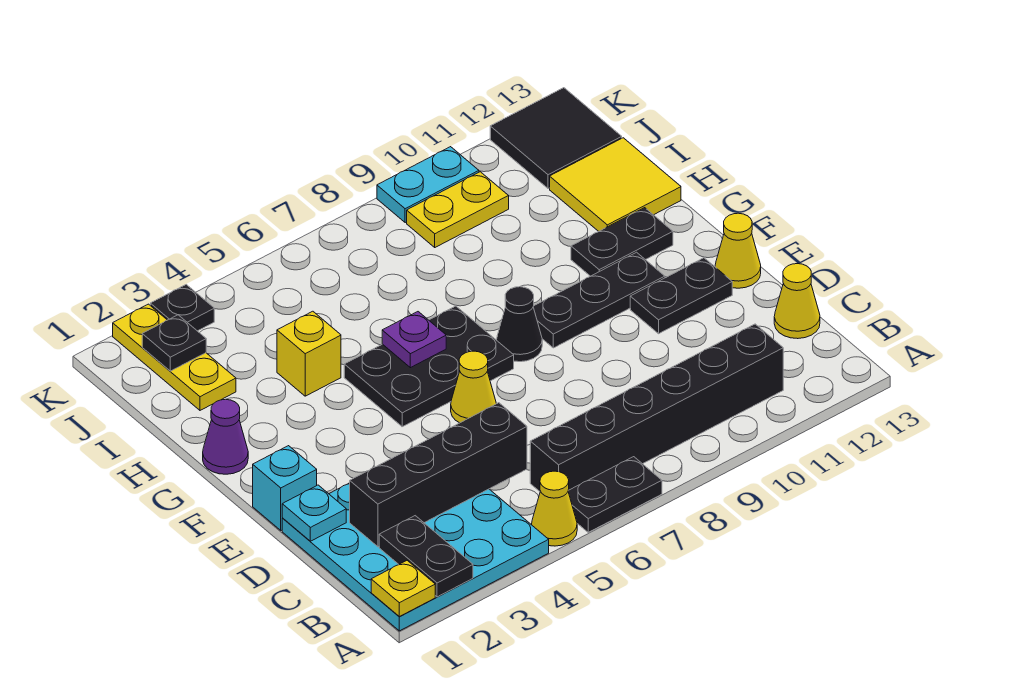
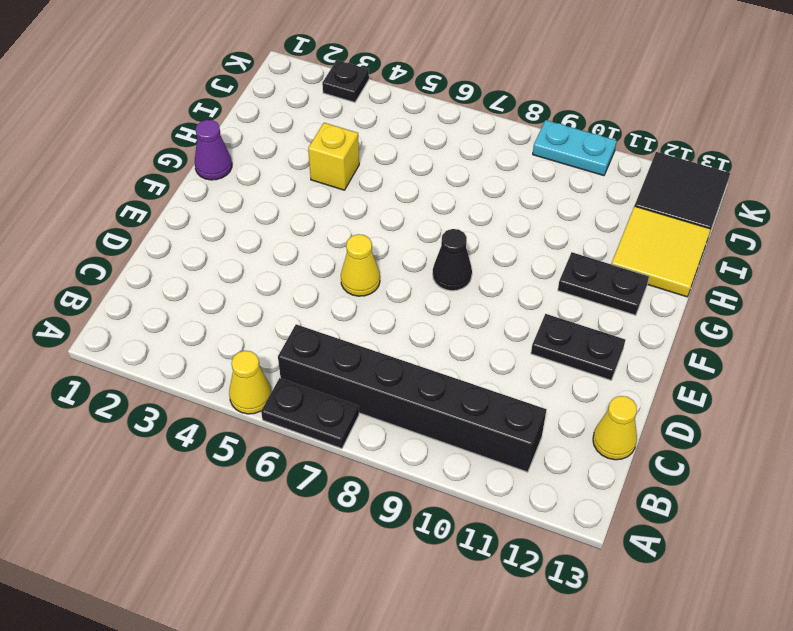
none -> cyan 4x4 plate [282,483,549,631]
none -> cyan 1x1 brick [253,446,317,530]
none -> yellow 1x1 cone [715,213,761,288]

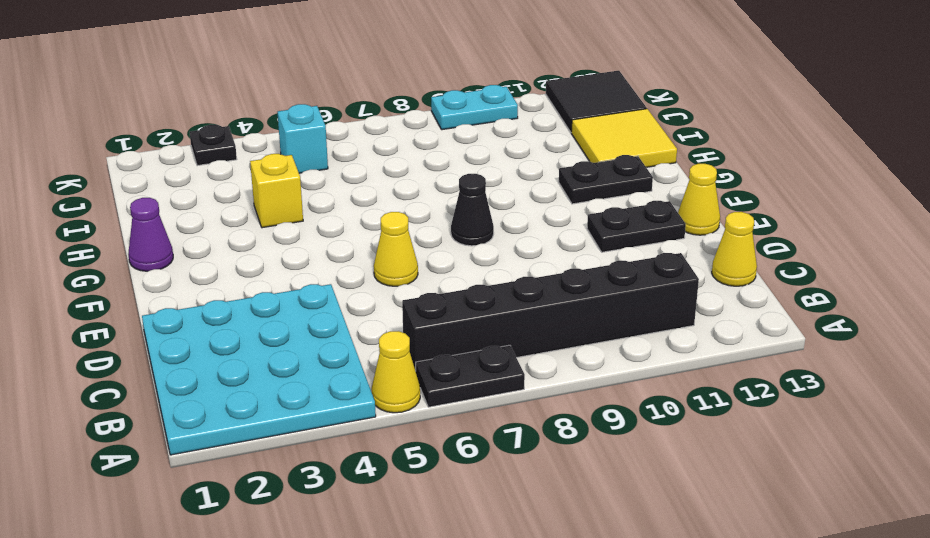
cyan 1x1 brick [277,104,328,173] -> cyan 1x1 brick moved to [253,446,317,530]
none -> black 2x3 plate [344,306,514,427]
none -> black 1x3 plate [533,252,665,348]
none -> yellow 1x3 plate [113,304,236,410]

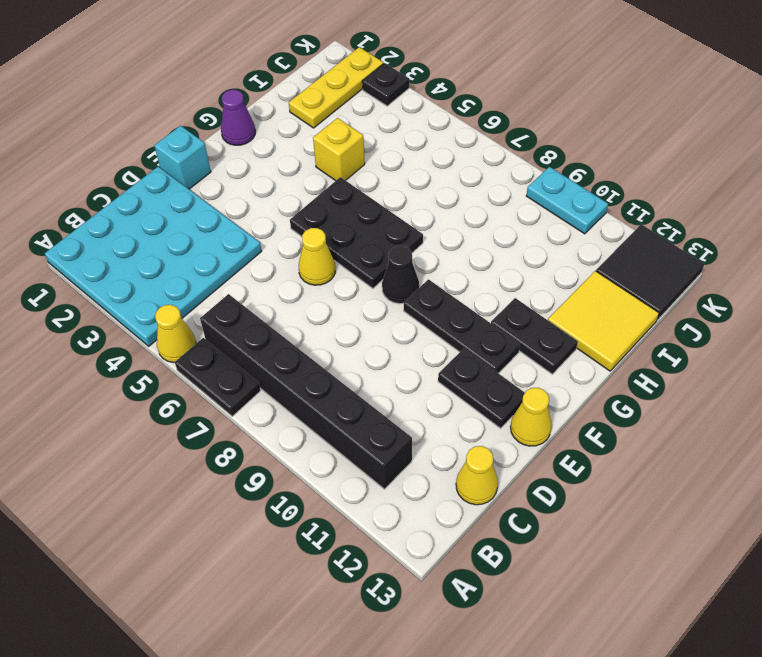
none -> yellow 1x2 plate [407,172,509,247]
none -> yellow 1x1 plate [371,561,435,617]
none -> black 1x2 plate [379,516,473,597]

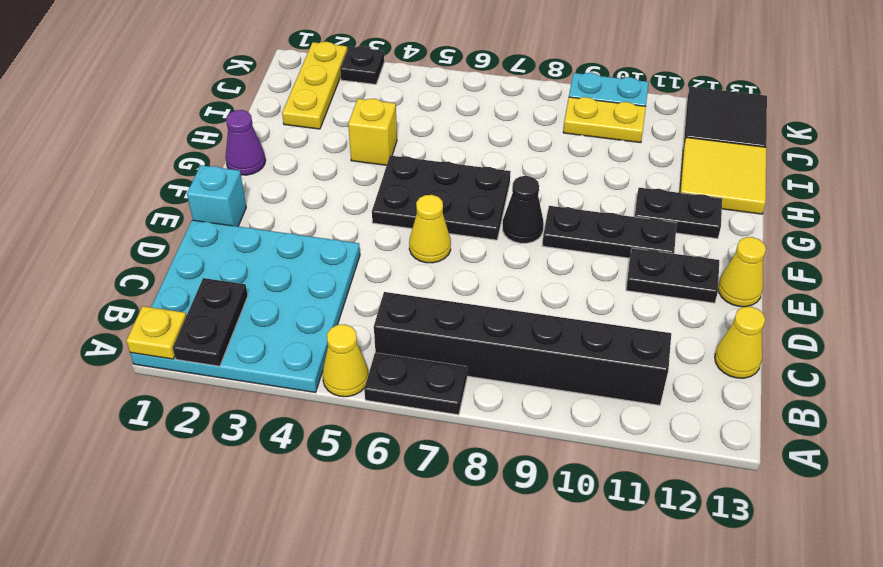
none -> black 1x4 brick [350,403,527,547]
none -> cyan 1x1 plate [282,485,346,541]
none -> purple 1x1 plate [382,312,446,368]

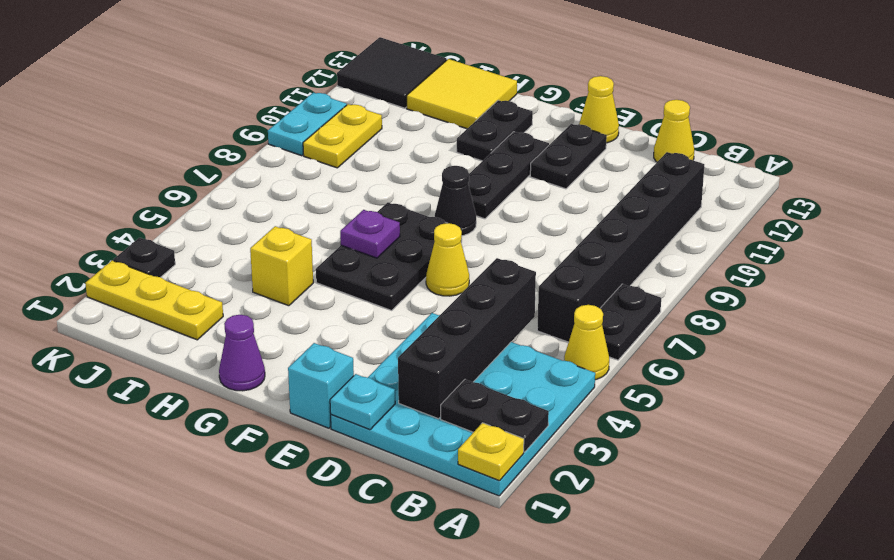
none -> black 1x1 plate [142,315,206,371]

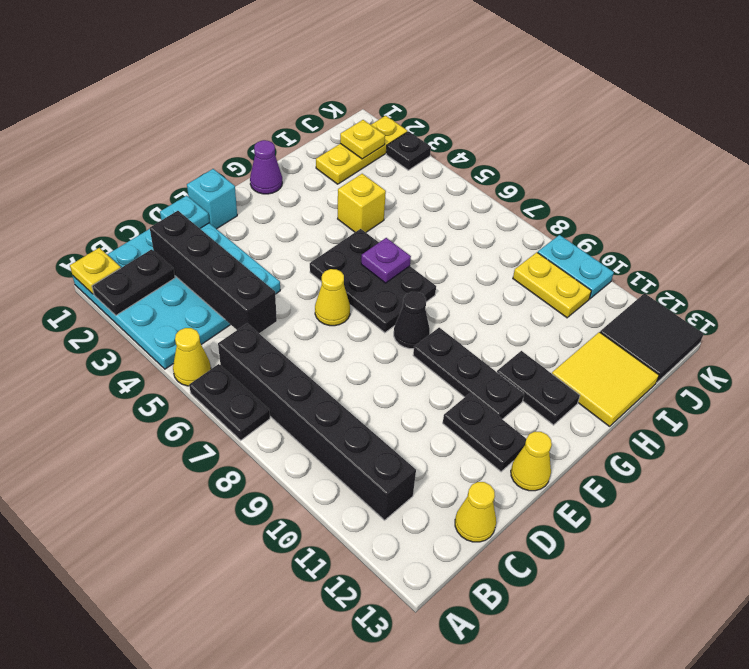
yellow 1x1 plate [340,120,385,159] -> black 1x1 plate [142,315,206,371]

